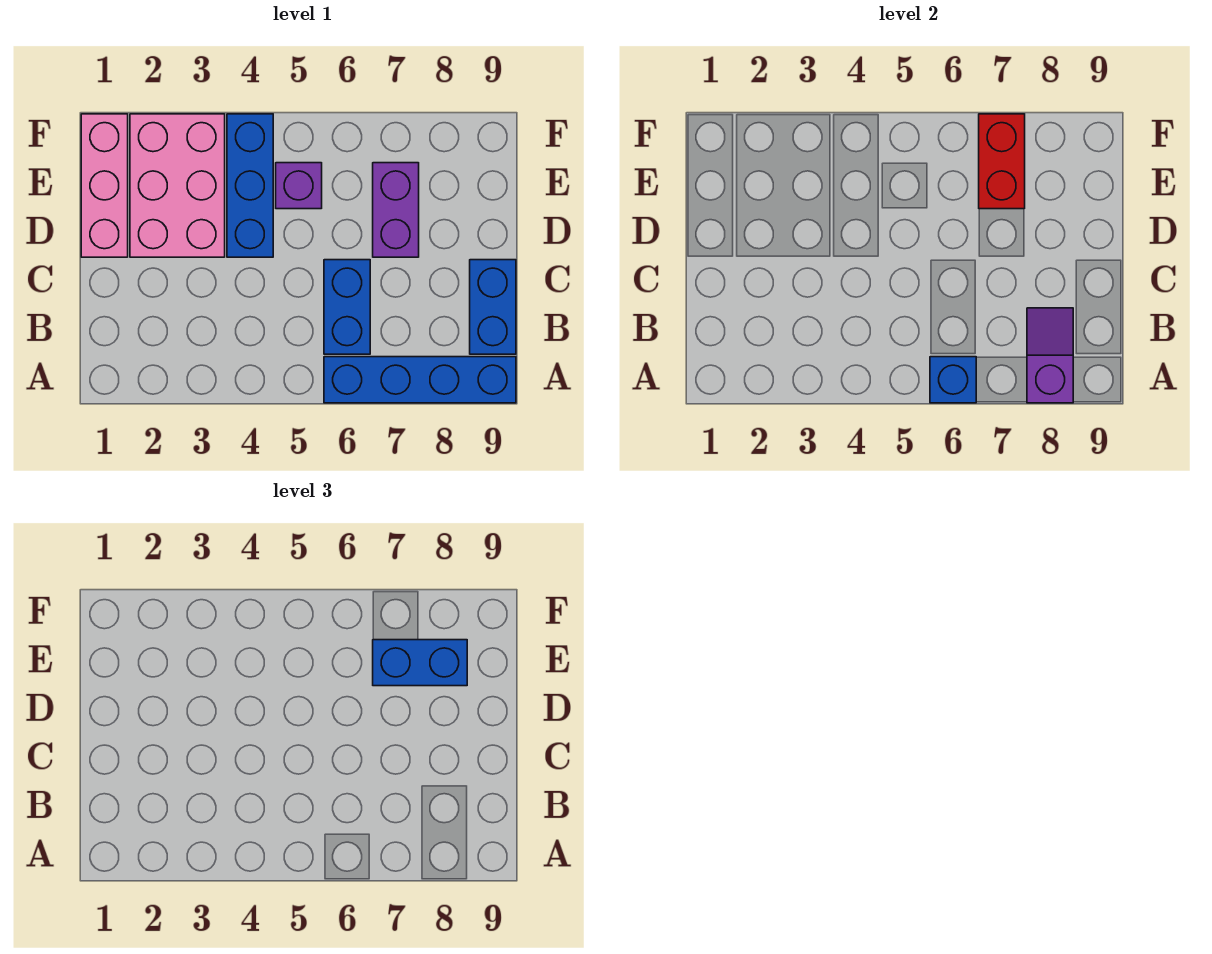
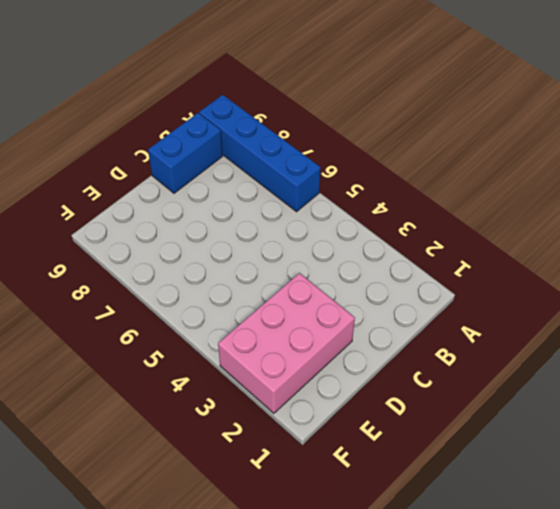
none -> blue 1x2 brick [324,260,370,354]
none -> pink 1x3 brick [81,114,128,257]
none -> blue 1x3 brick [227,114,273,257]

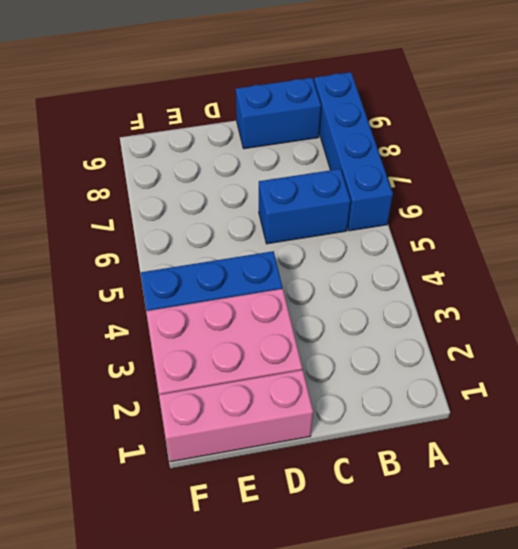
none -> purple 1x2 brick [373,163,419,257]
none -> purple 1x1 brick [276,163,322,209]
none -> blue 1x1 brick [930,357,976,403]

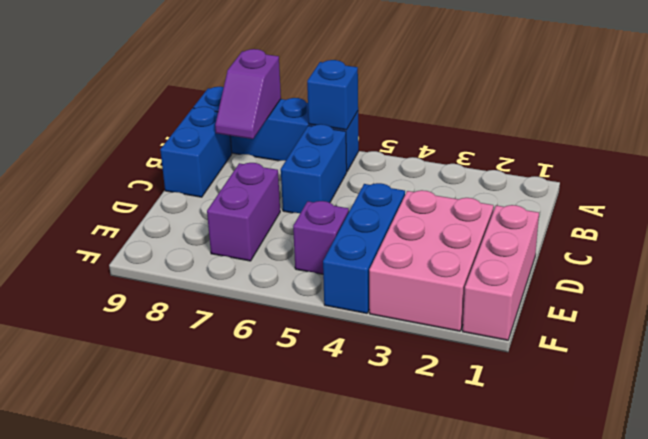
none -> red 1x2 brick [979,114,1025,209]
none -> blue 1x2 brick [373,640,467,686]

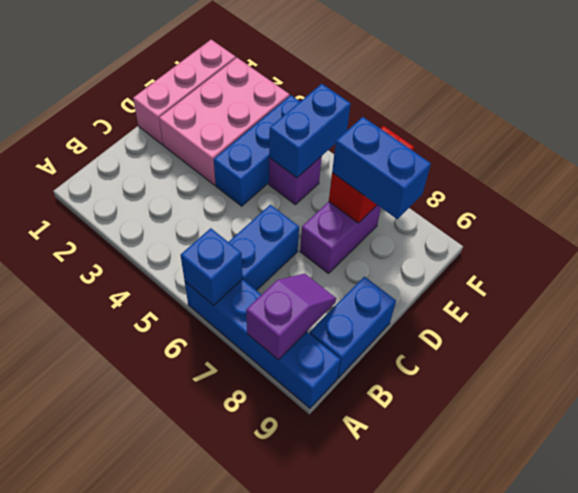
blue 1x2 brick [269,84,351,178] -> none

